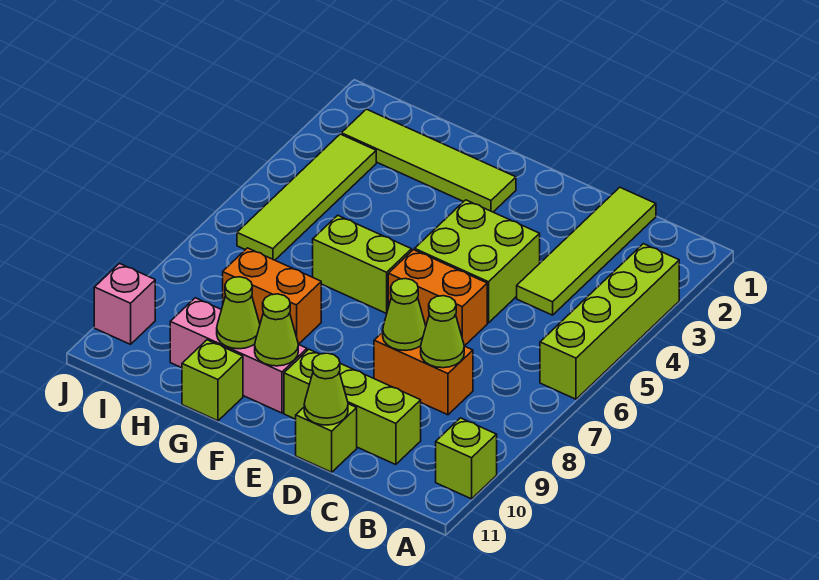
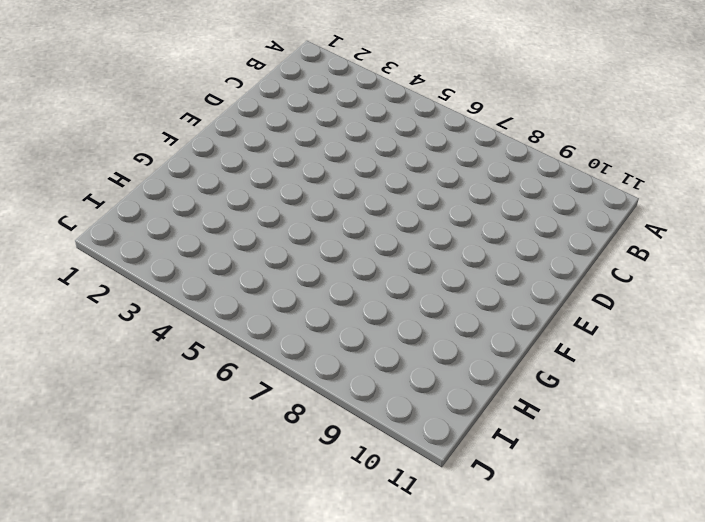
none -> lime 1x4 brick [540,244,679,399]
none -> lime 1x1 brick [436,418,497,499]
none -> lime 1x4 tile [517,187,656,315]

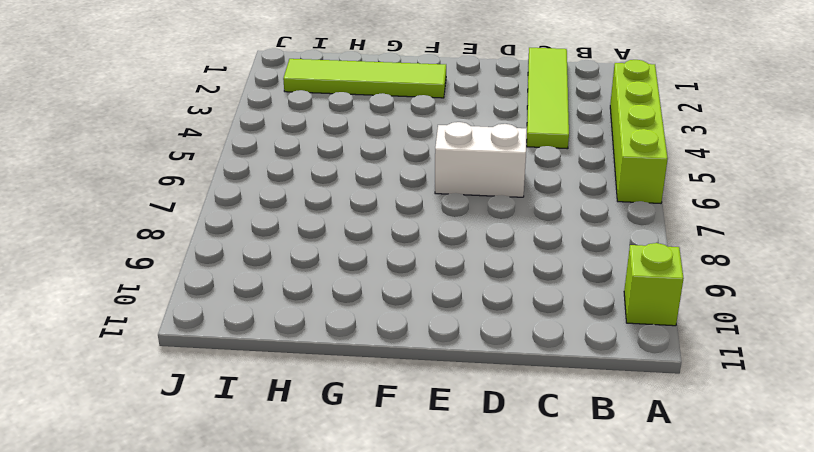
white 1x2 brick [435,122,527,197] -> orange 1x2 brick [388,250,487,346]
none -> orange 1x2 brick [374,332,473,415]
none -> lime 1x3 brick [284,349,421,465]
none -> lime 2x2 brick [415,200,540,323]

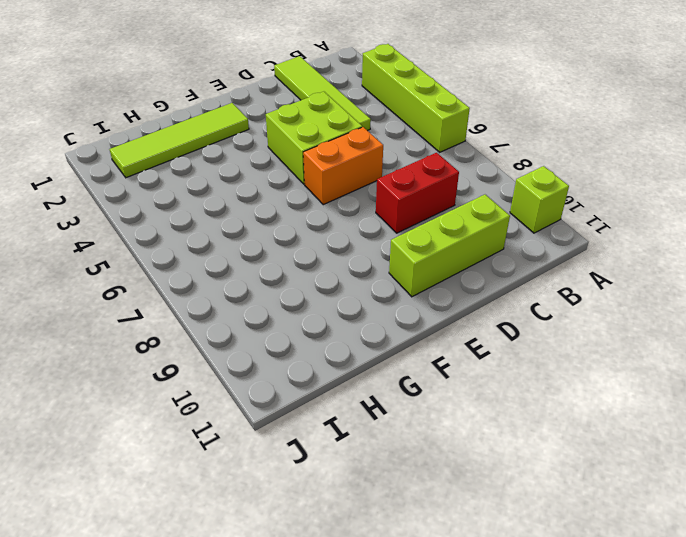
red 1x2 brick [376,153,459,233] -> orange 1x2 brick [374,332,473,415]
none -> lime 1x1 brick [296,404,357,472]
none -> lime 1x2 brick [313,215,412,314]
none -> pink 1x3 brick [170,298,307,413]

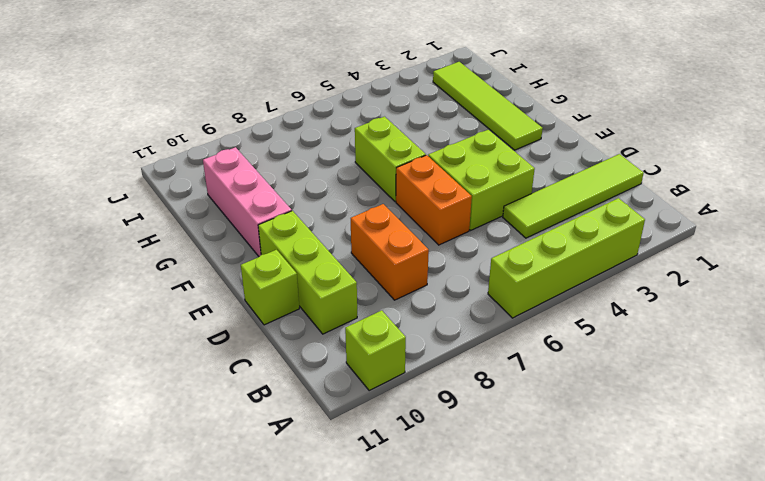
none -> orange 1x2 brick [223,248,321,344]
none -> lime 1x1 brick [182,340,243,421]
none -> lime 1x4 tile [237,134,376,260]

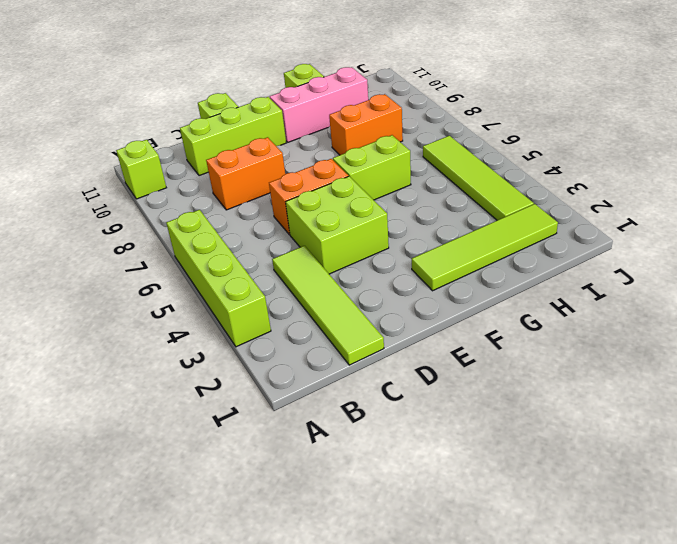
none -> pink 1x1 brick [94,264,155,344]
none -> lime 1x1 cone [421,296,464,368]
none -> lime 1x1 cone [383,279,426,350]

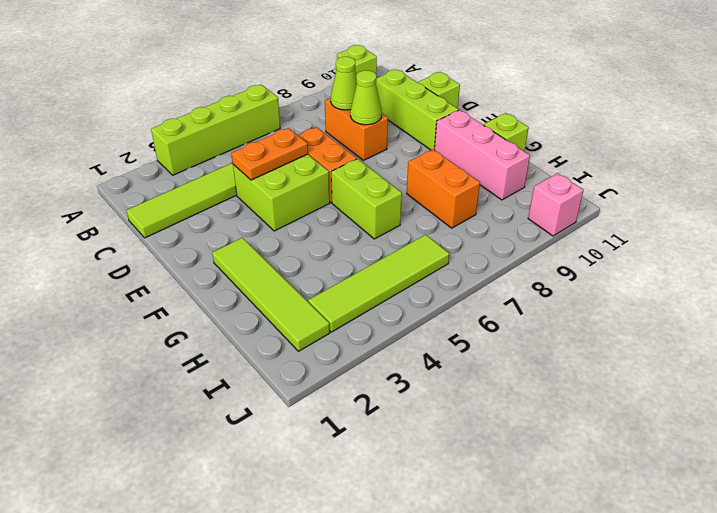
orange 1x2 plate [231,128,308,180] -> none
none -> lime 1x1 cone [304,353,348,425]
none -> lime 1x1 cone [255,294,298,366]
none -> lime 1x1 cone [217,277,260,349]

